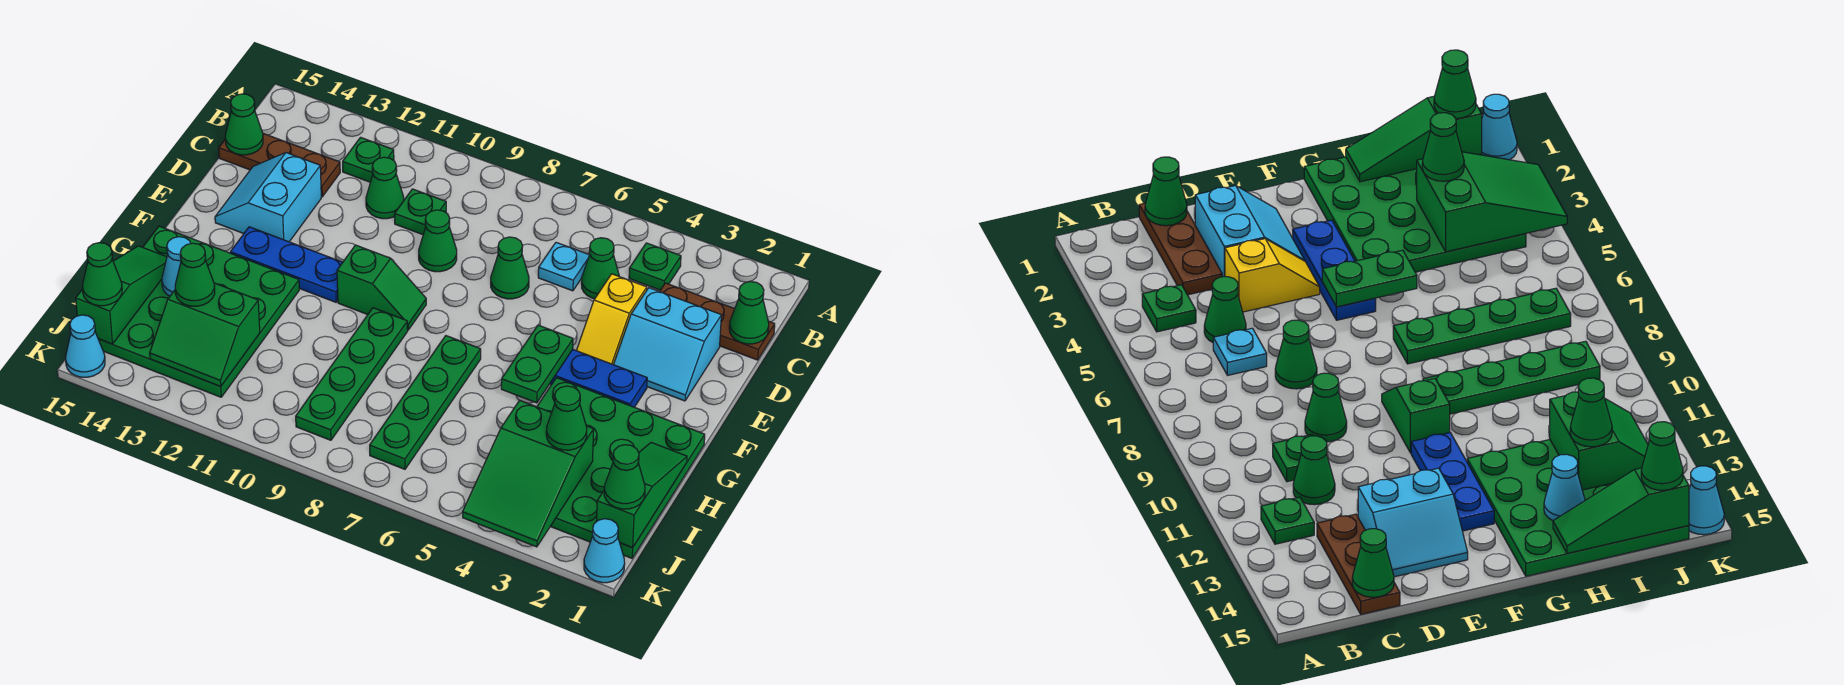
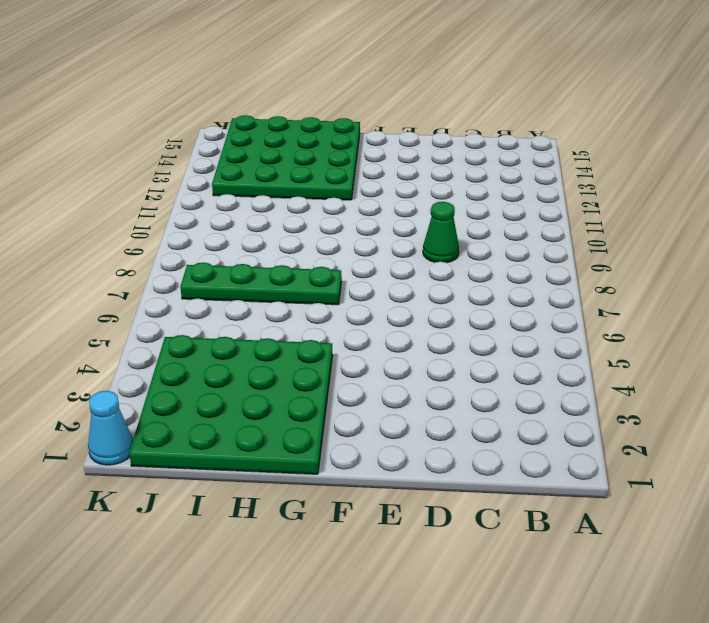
none -> green 1x1 plate [629,243,681,290]
none -> green 1x1 plate [343,137,394,182]
none -> brown 1x3 plate [660,283,775,360]
none -> green 1x1 cone [581,238,619,299]

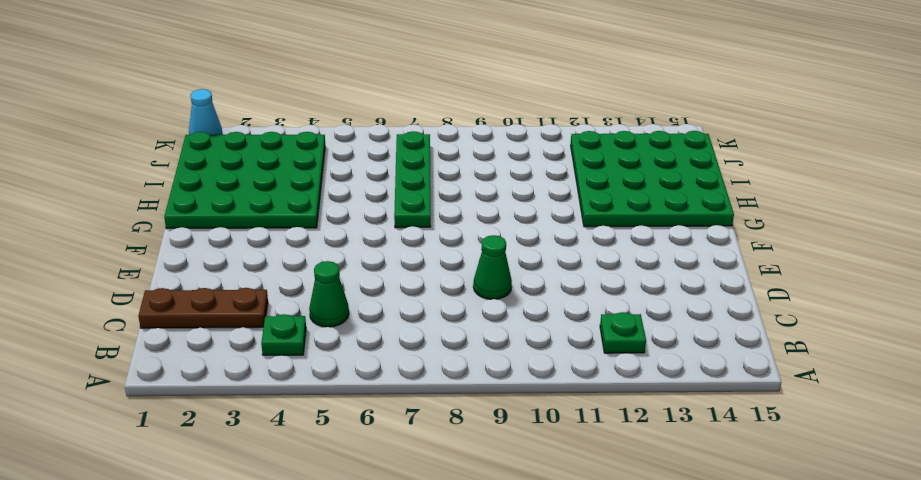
none -> cyan 1x1 plate [538,242,589,291]
none -> green 1x1 plate [395,189,446,235]
none -> green 1x1 cone [366,157,404,219]
none -> brown 1x3 plate [219,134,340,197]

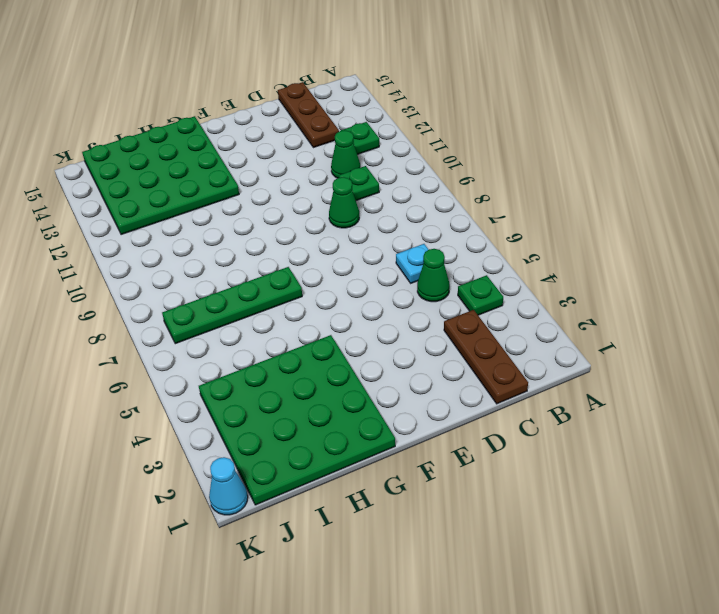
none -> cyan 2x2 slope [614,288,721,401]
none -> yellow 1x2 slope [576,274,647,365]
none -> green 1x1 cone [491,237,529,299]
none -> cyan 2x2 slope [215,153,321,242]

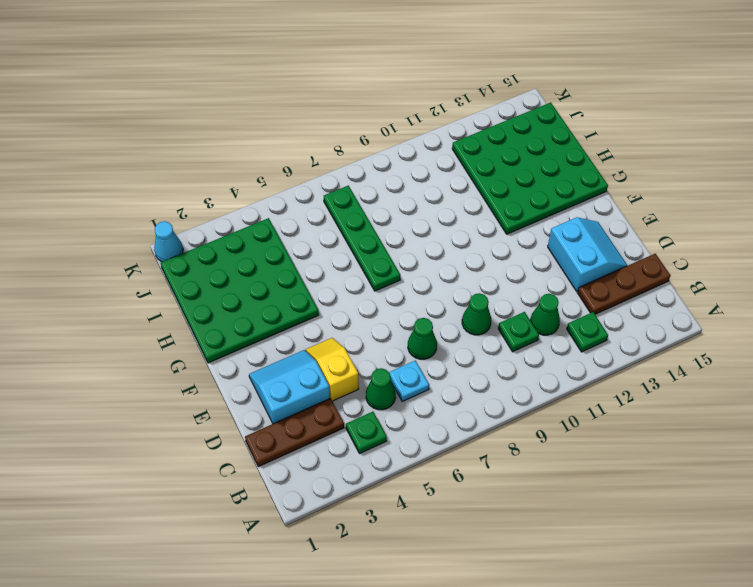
none -> blue 1x3 plate [550,350,647,407]
none -> green 1x2 slope [337,245,426,330]
none -> blue 1x3 plate [230,227,343,302]
none -> green 1x4 plate [296,308,408,440]

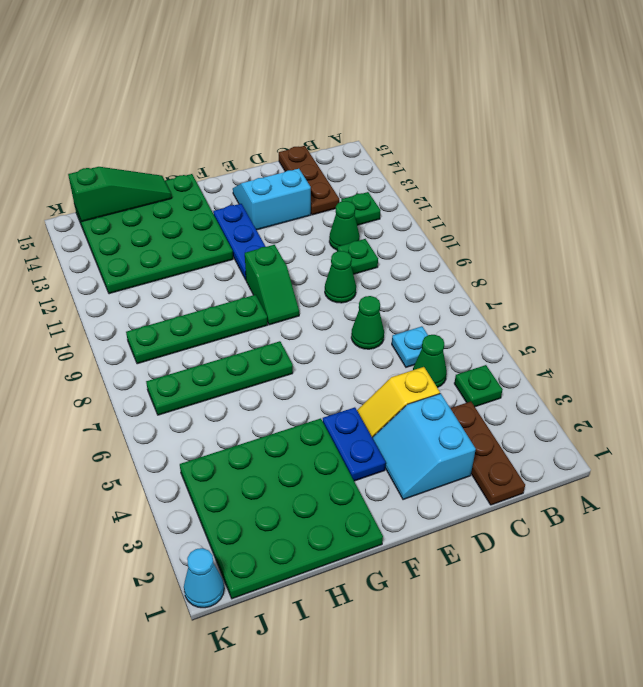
blue 1x2 plate [323,407,386,481] -> blue 1x3 plate [550,350,647,407]
none -> cyan 1x1 cone [66,315,105,377]
none -> green 1x1 cone [729,281,769,344]
none -> green 1x1 cone [225,94,263,155]
none -> green 1x2 plate [501,325,573,403]

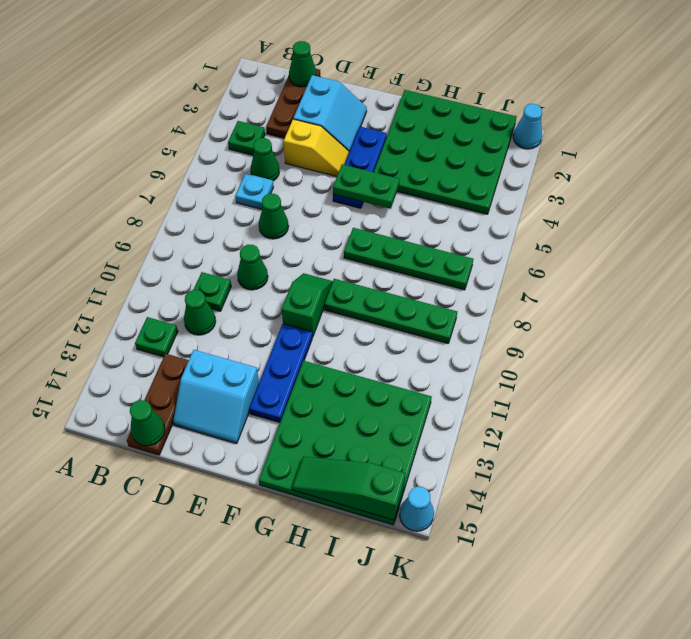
none -> green 1x3 slope [596,443,687,548]
none -> cyan 1x1 cone [162,237,191,296]
none -> green 2x3 slope [463,400,594,547]
none -> green 2x2 slope [150,283,260,386]

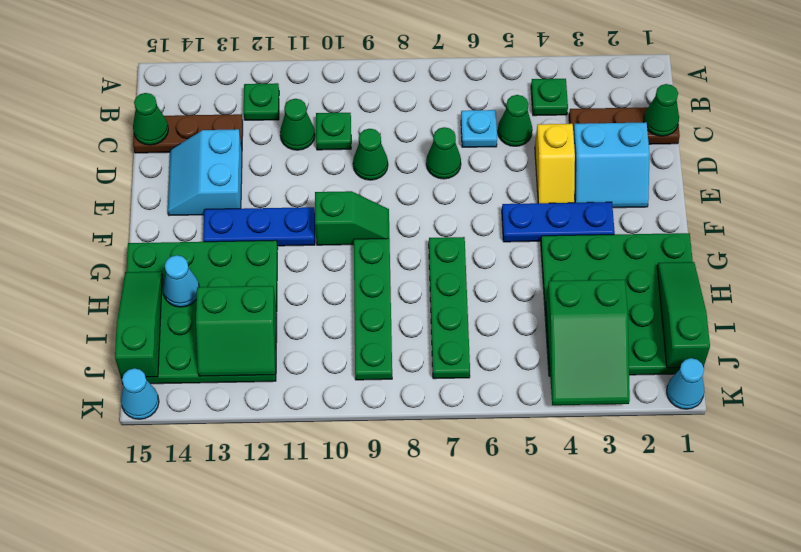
none -> green 1x2 plate [501,325,573,403]
none -> green 1x1 cone [546,386,587,450]
none -> green 1x1 cone [175,243,215,306]
none -> green 1x1 cone [604,445,645,509]

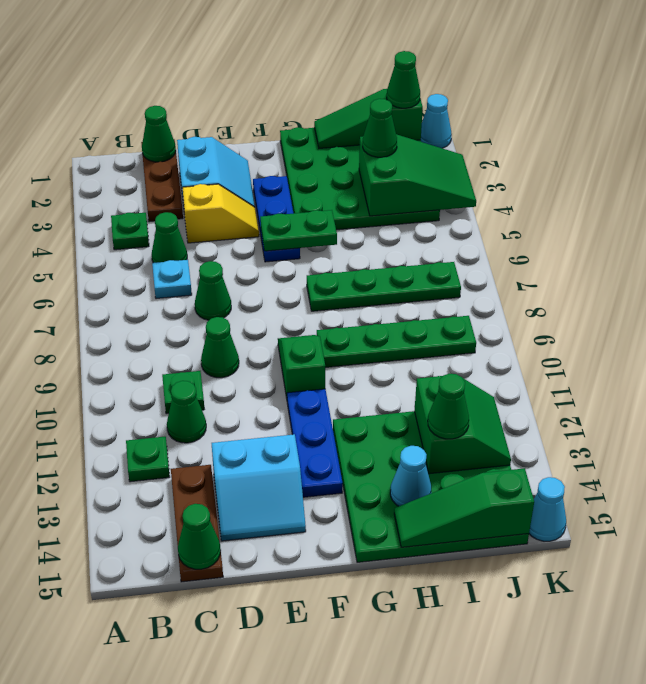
none -> green 1x1 cone [82,243,122,306]

